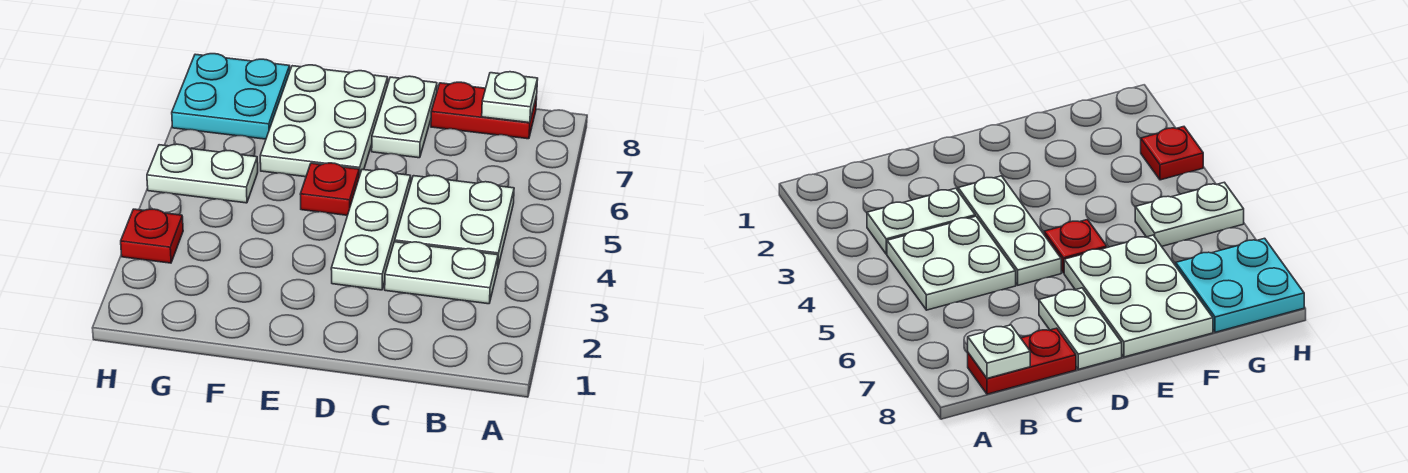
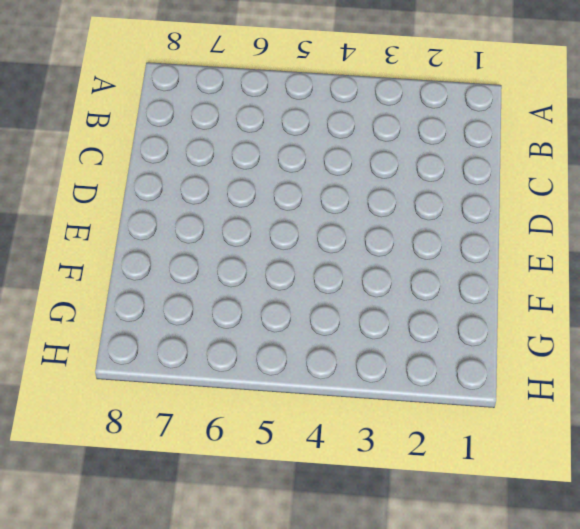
none -> white 1x2 plate [385,242,498,304]
none -> white 2x2 plate [395,175,514,266]

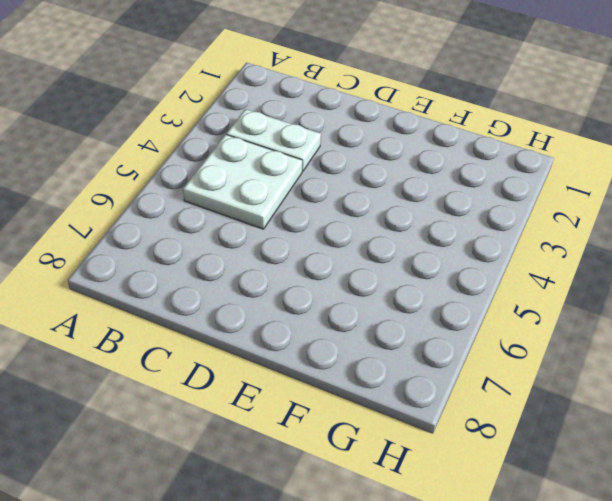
none -> red 1x2 plate [431,82,537,139]
none -> white 1x3 plate [331,169,411,290]

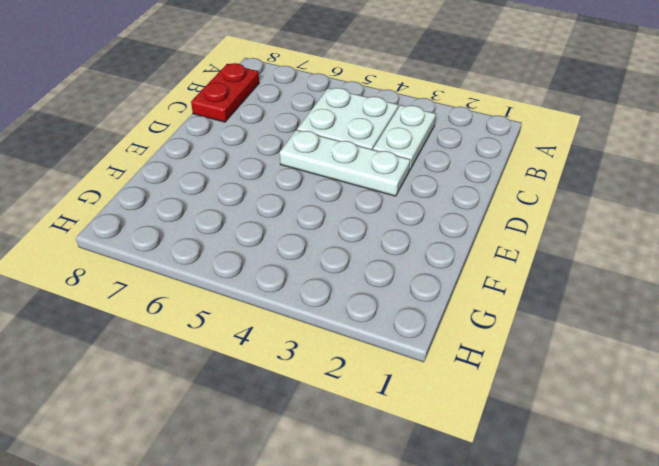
none -> white 1x2 plate [372,76,437,158]
none -> red 1x1 plate [300,163,359,215]

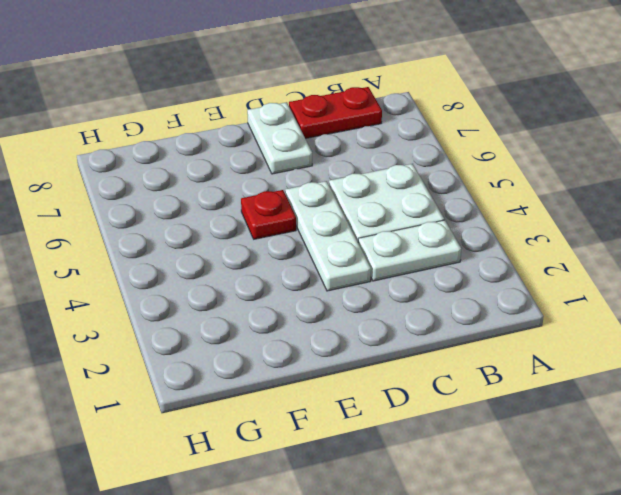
none -> white 2x3 plate [260,65,388,177]
none -> white 1x2 plate [147,144,258,203]

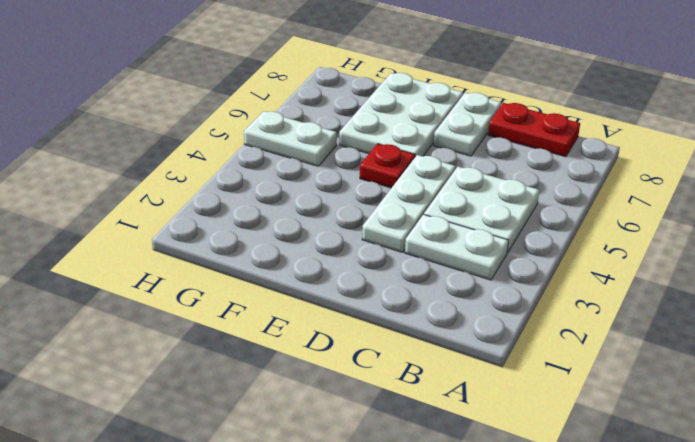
none -> cyan 2x2 plate [172,54,290,139]
none -> red 1x1 plate [121,209,183,263]

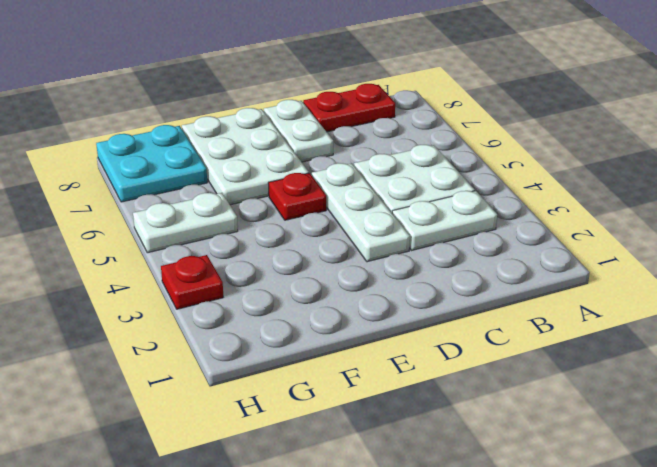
none -> white 1x1 plate [482,72,538,123]

